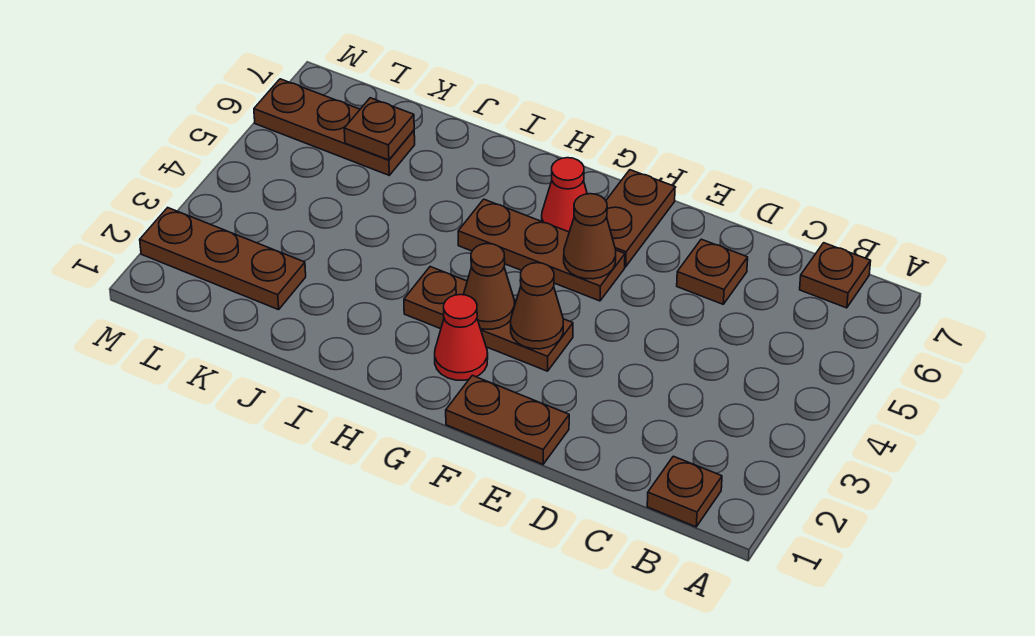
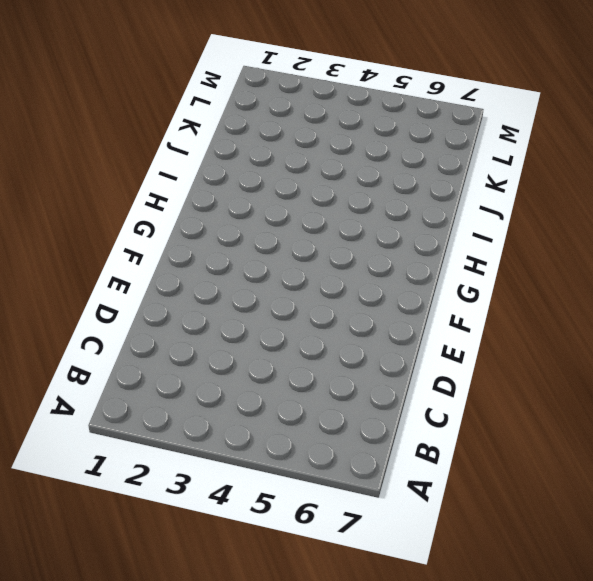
none -> brown 1x1 plate [647,456,722,527]
none -> brown 1x1 plate [800,243,871,308]
none -> brown 1x1 plate [677,239,748,304]

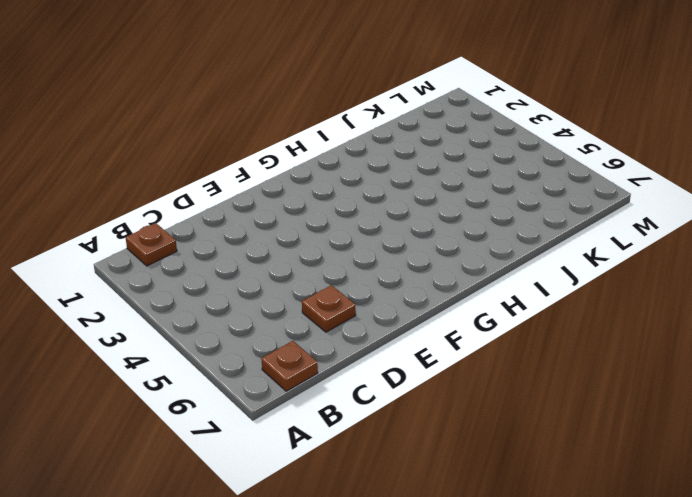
none -> brown 1x2 plate [446,375,569,464]
none -> brown 1x3 plate [404,267,573,371]
none -> brown 1x3 plate [458,199,625,301]

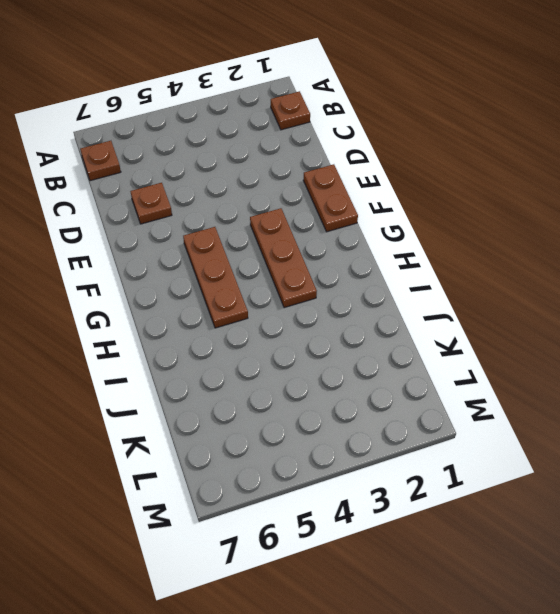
none -> brown 1x2 plate [606,170,675,267]
none -> red 1x1 cone [435,295,488,380]
none -> red 1x1 cone [542,158,587,232]

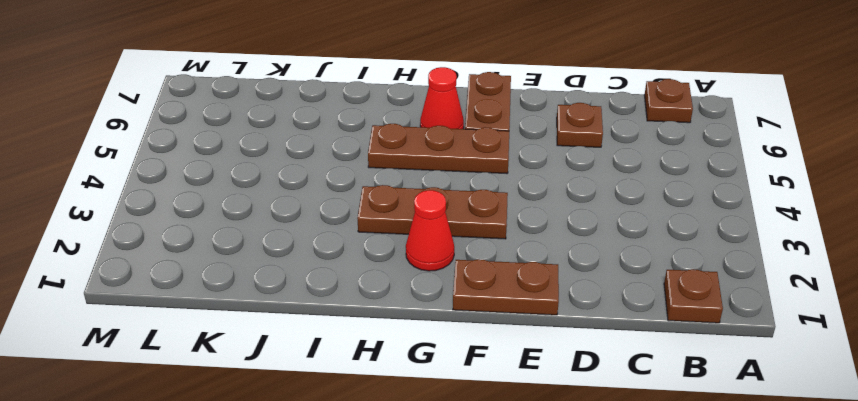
none -> brown 1x3 plate [140,208,306,310]
none -> brown 1x3 plate [254,79,415,175]
none -> brown 1x1 cone [511,263,563,349]

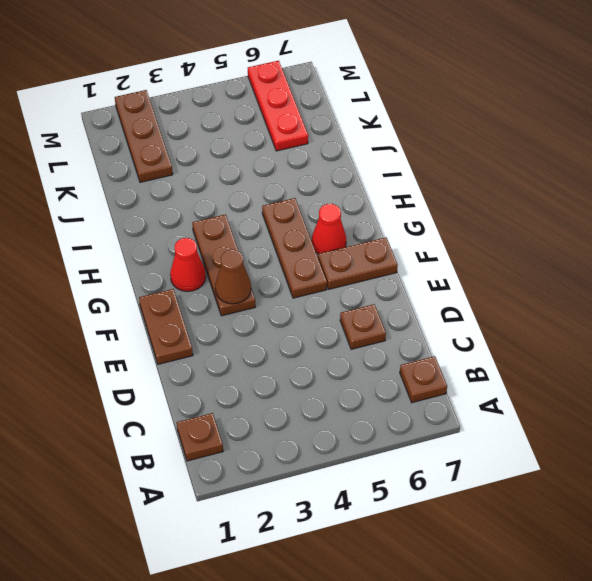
red 1x3 plate [248,61,308,151] -> brown 1x3 plate [254,79,415,175]
none -> brown 1x1 cone [564,194,616,279]
none -> brown 1x1 cone [463,244,514,329]
none -> brown 1x1 plate [344,98,414,160]

